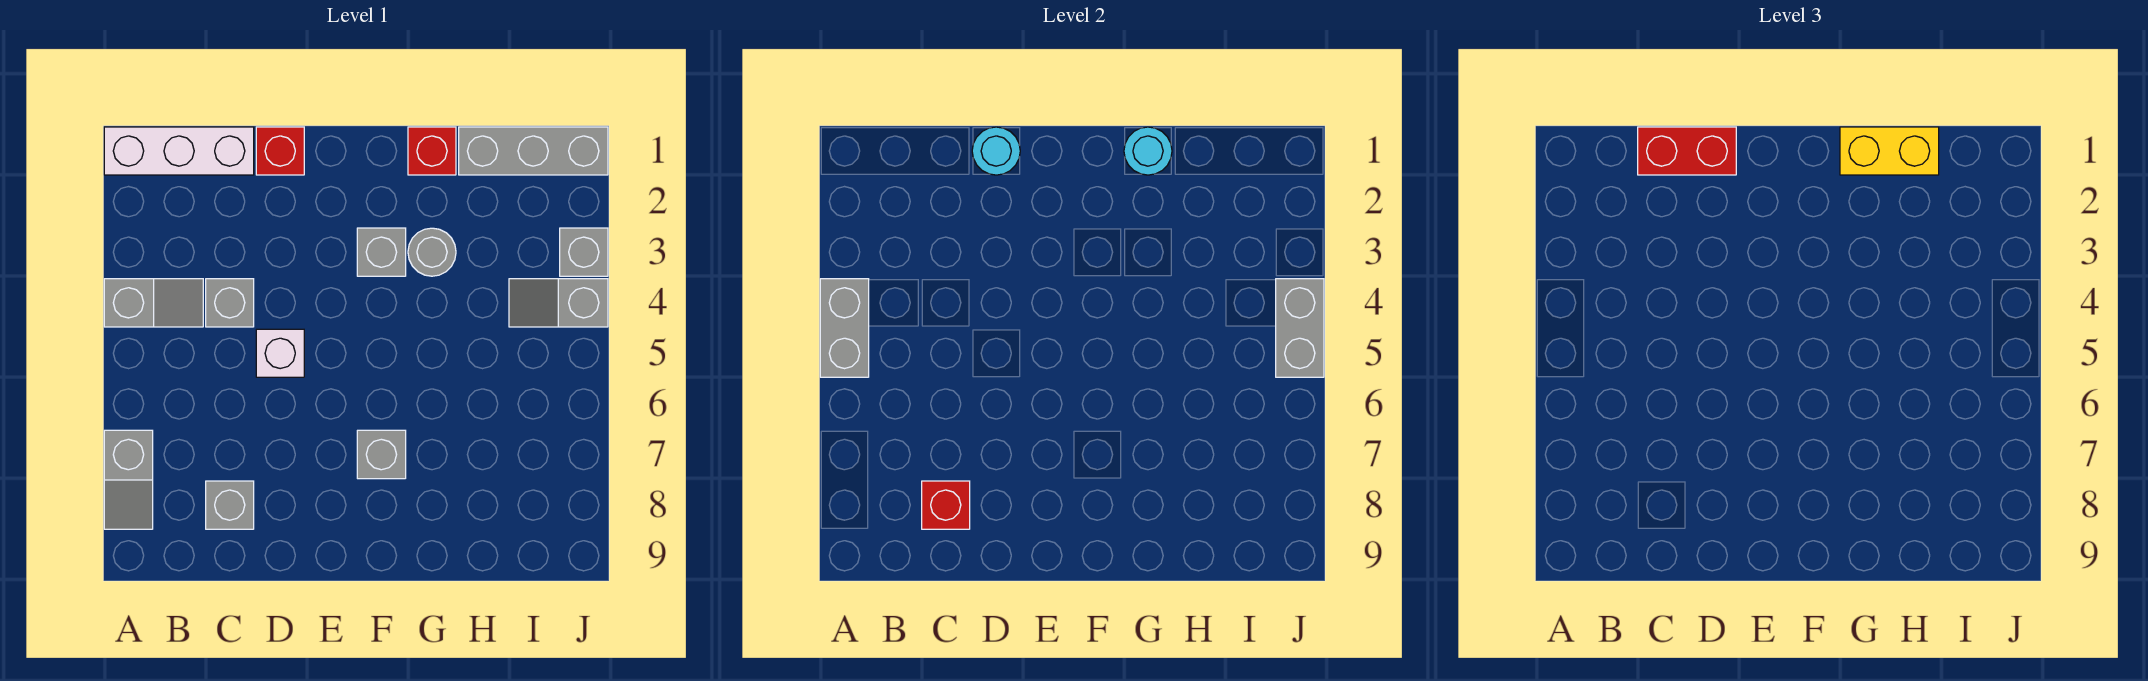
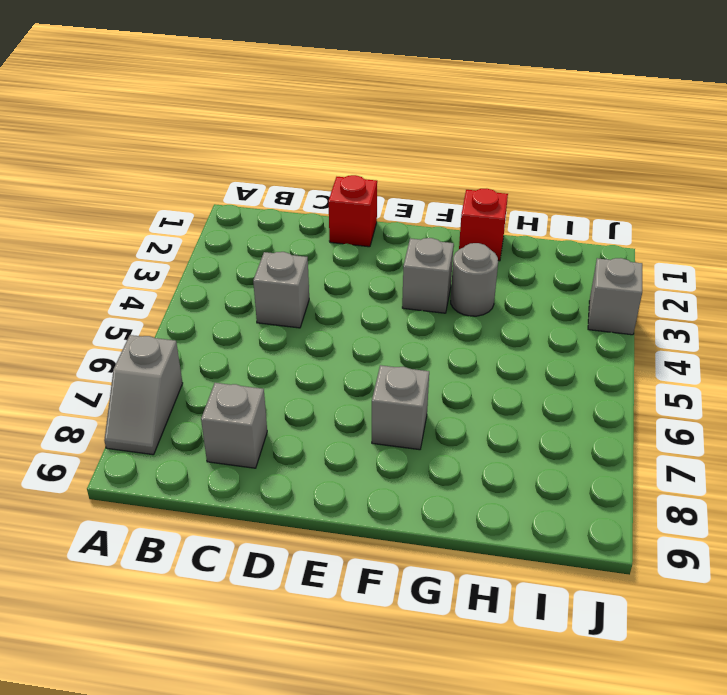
none -> white 1x3 brick [104,127,254,175]
none -> grey 1x2 slope [104,279,203,327]
none -> white 1x1 brick [256,329,304,377]

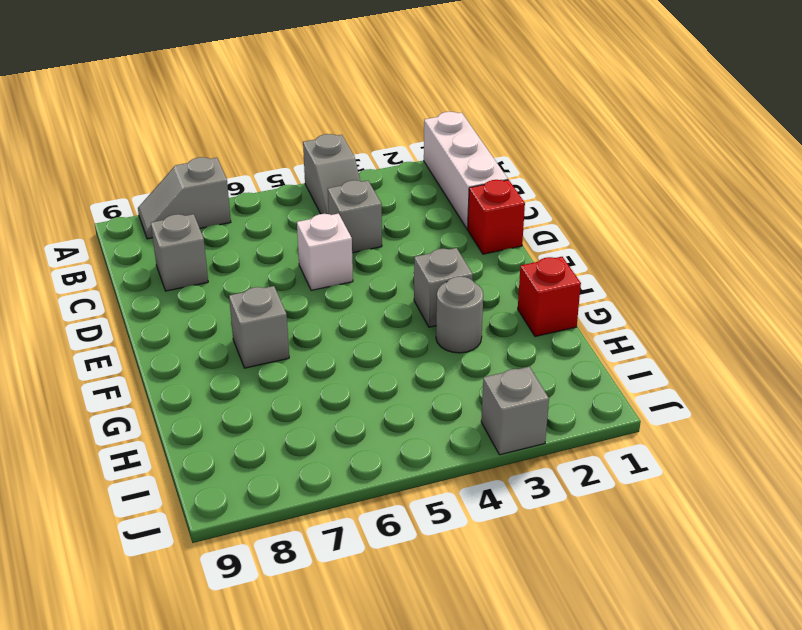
none -> grey 1x3 brick [459,127,608,175]
none -> grey 1x2 slope [509,279,608,327]
none -> grey 1x2 brick [820,279,869,377]

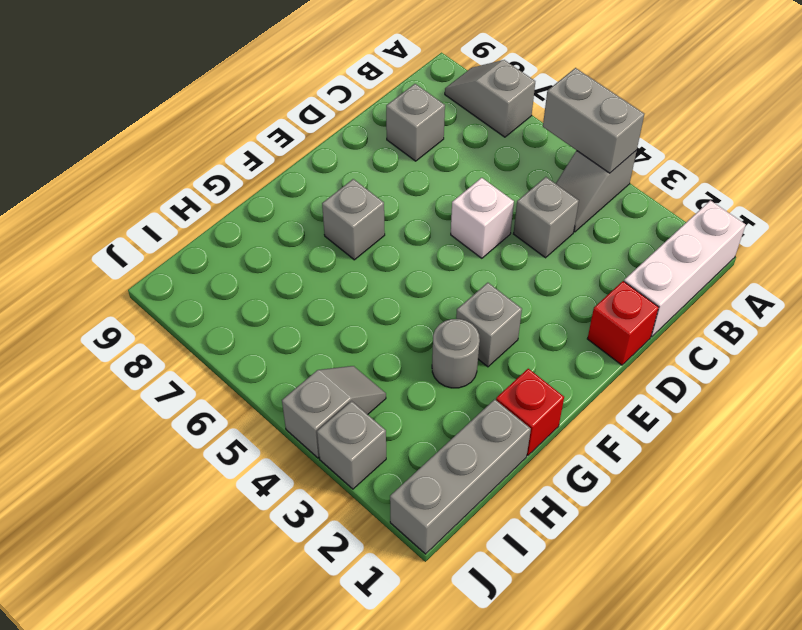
none -> red 1x1 brick [922,481,970,529]
none -> cyan 1x1 round brick [972,127,1020,175]
none -> cyan 1x1 round brick [1124,127,1172,175]

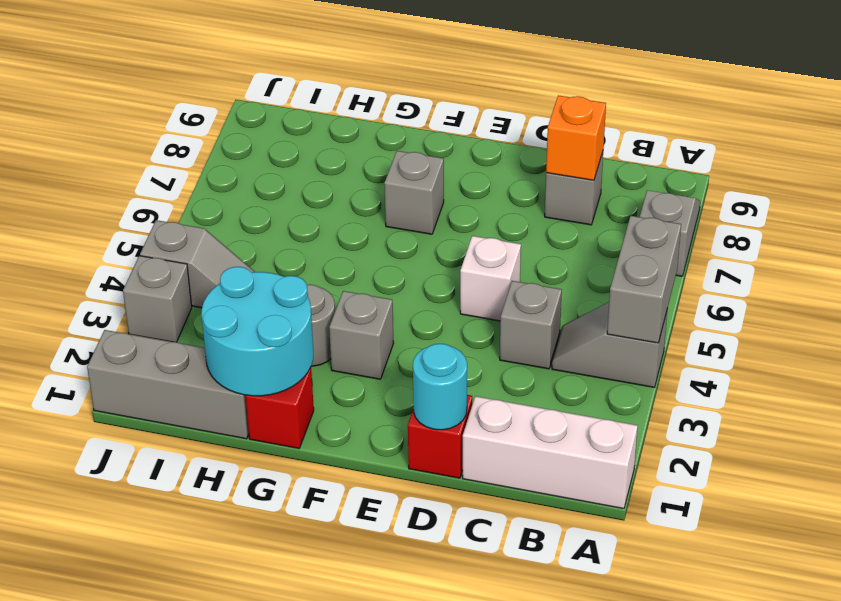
orange 1x1 brick [546,95,606,180] -> red 1x1 brick [922,481,970,529]
cyan 2x2 round brick [201,267,313,396] -> cyan 1x1 round brick [1124,127,1172,175]
none -> grey 1x2 brick [1276,279,1324,377]
none -> red 1x2 brick [1638,127,1736,175]
none -> yellow 1x2 brick [1840,127,1939,175]

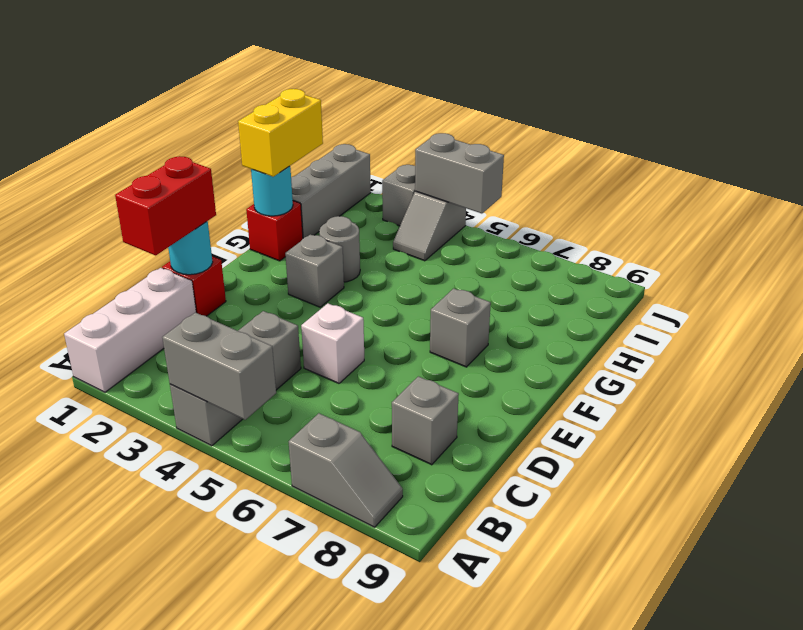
none -> red 1x1 brick [922,481,970,529]

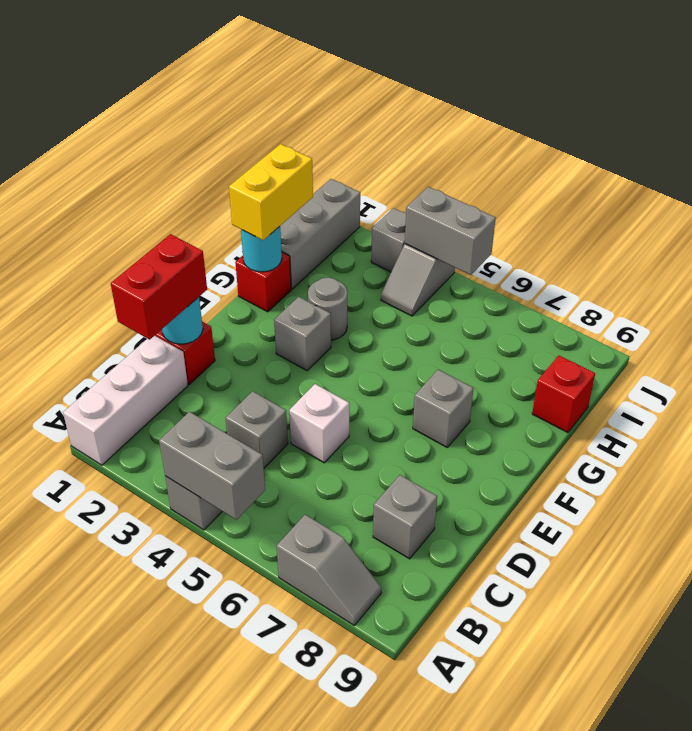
red 1x1 brick [532,356,595,433] -> red 1x1 brick moved to [922,481,970,529]

